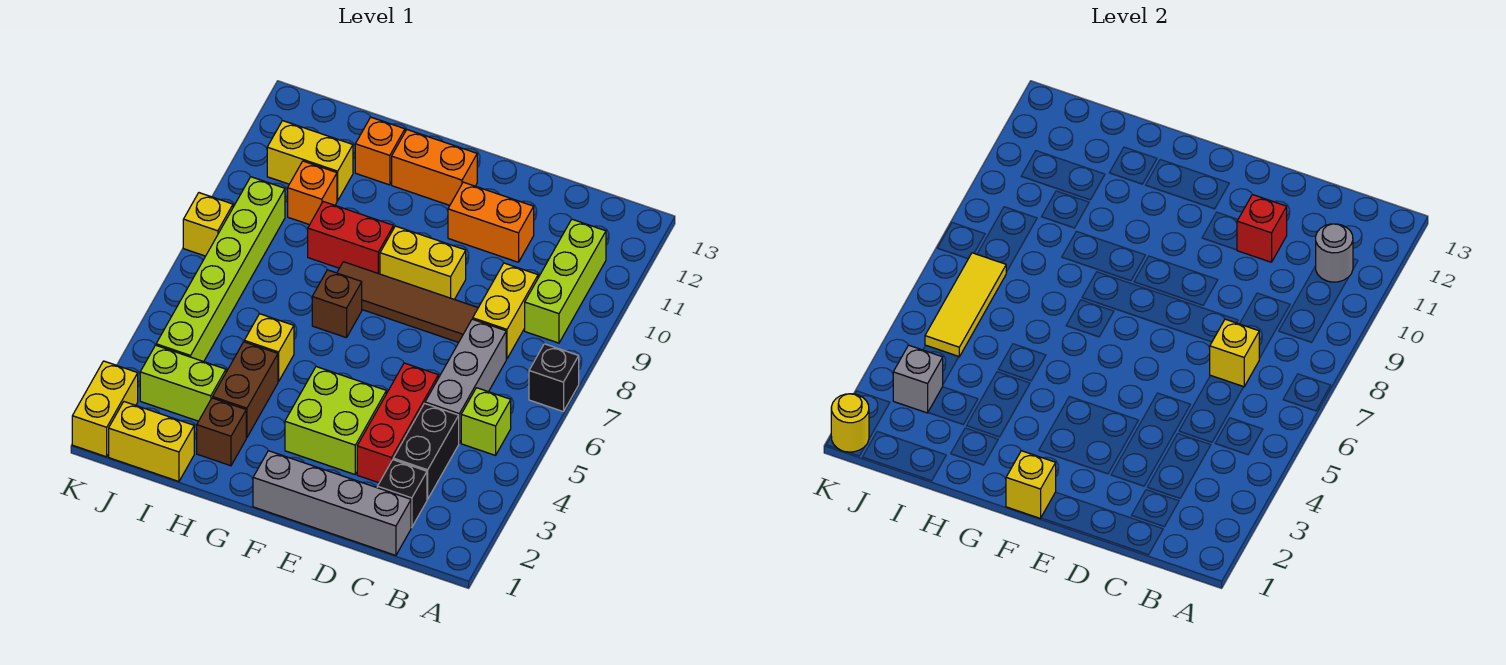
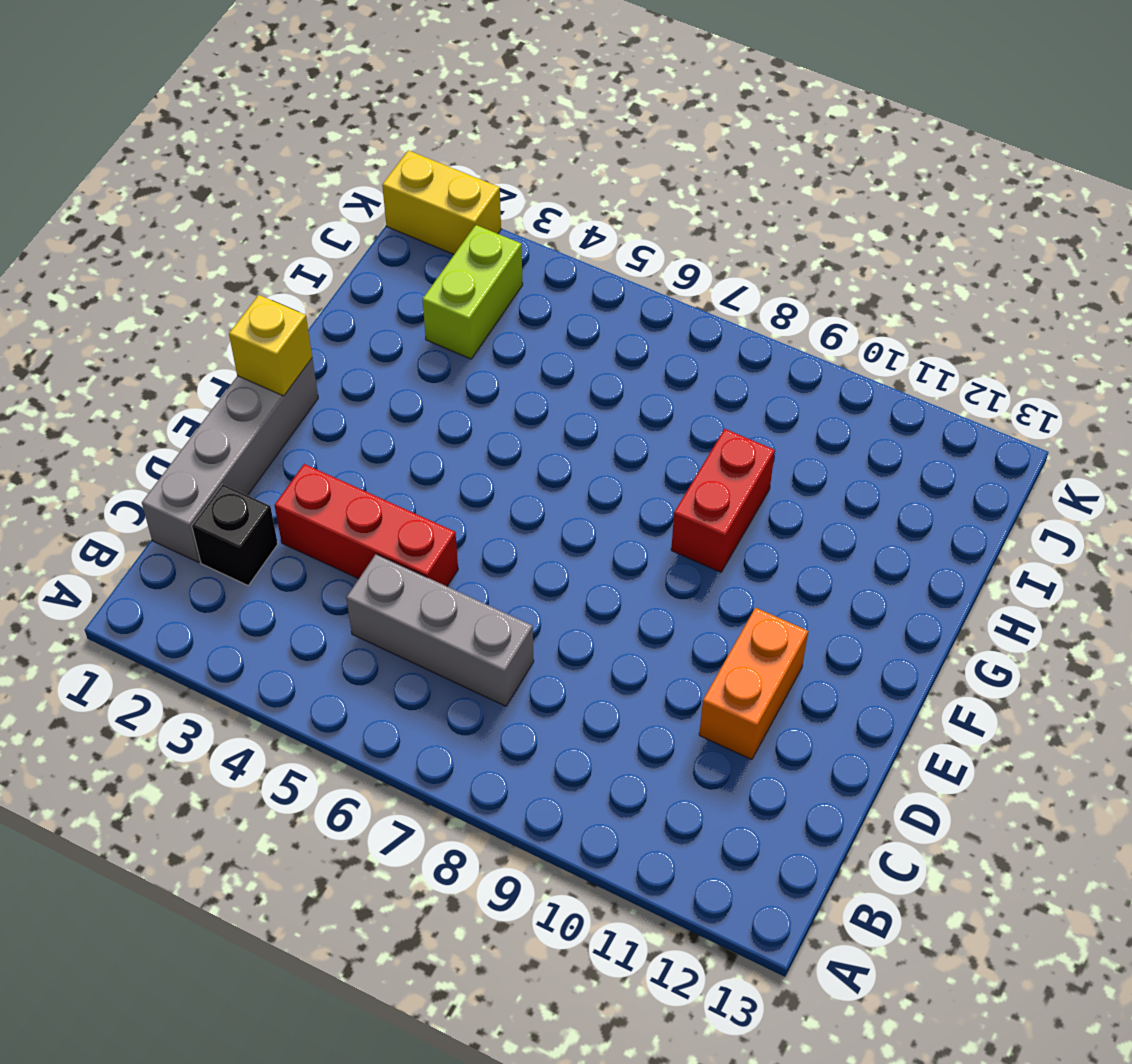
none -> black 1x1 brick [529,344,579,412]
none -> lime 1x1 brick [461,388,511,455]
none -> lime 1x3 brick [525,219,606,343]
none -> black 1x2 brick [393,404,459,499]

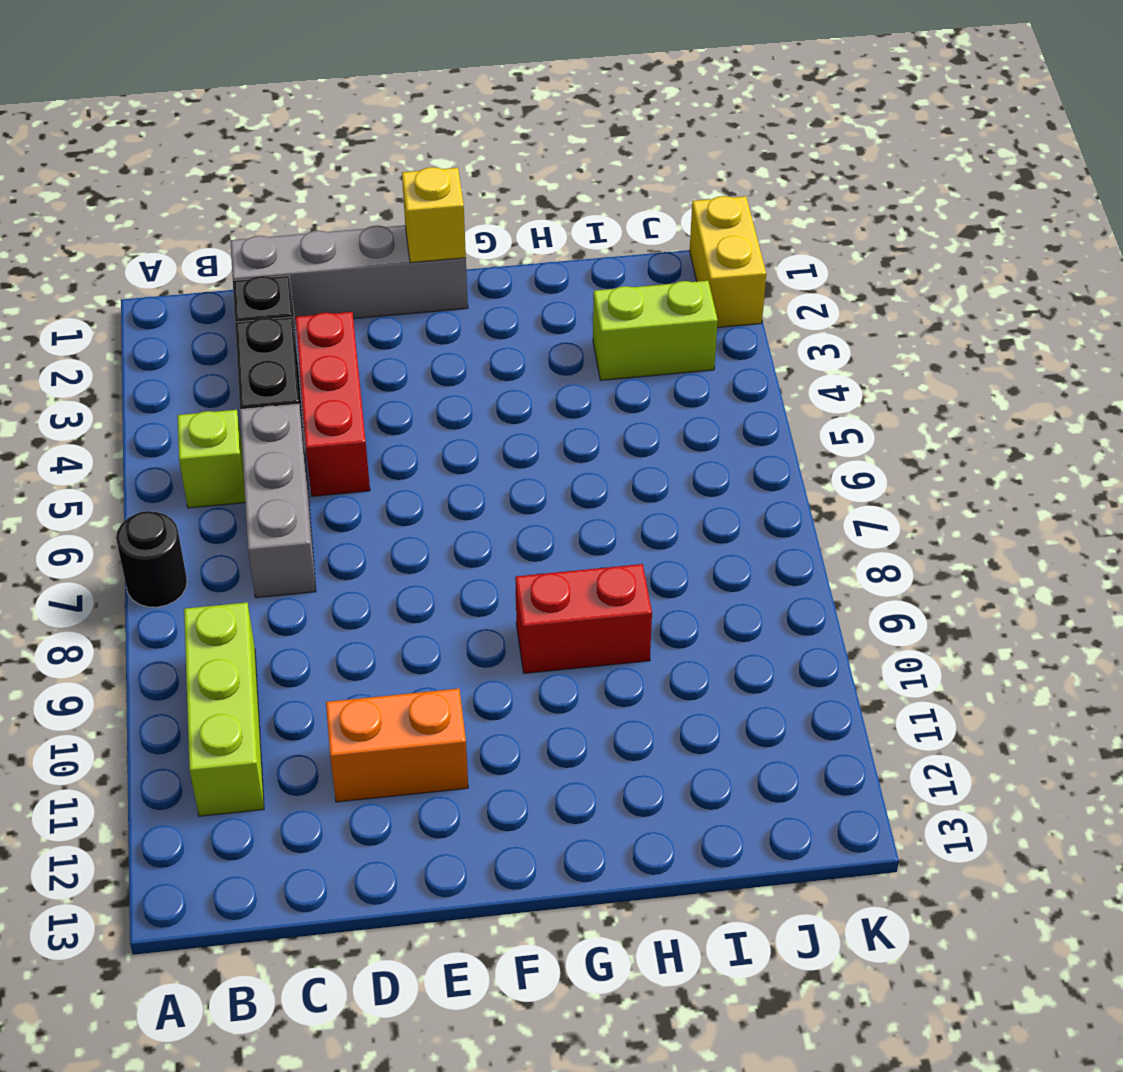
black 1x1 round brick [116,511,187,607] -> black 1x1 brick [529,344,579,412]
none -> yellow 1x2 brick [473,263,538,359]
none -> brown 1x4 tile [337,262,478,342]
none -> lime 2x2 brick [285,367,386,474]
none -> yellow 1x2 brick [380,226,466,299]

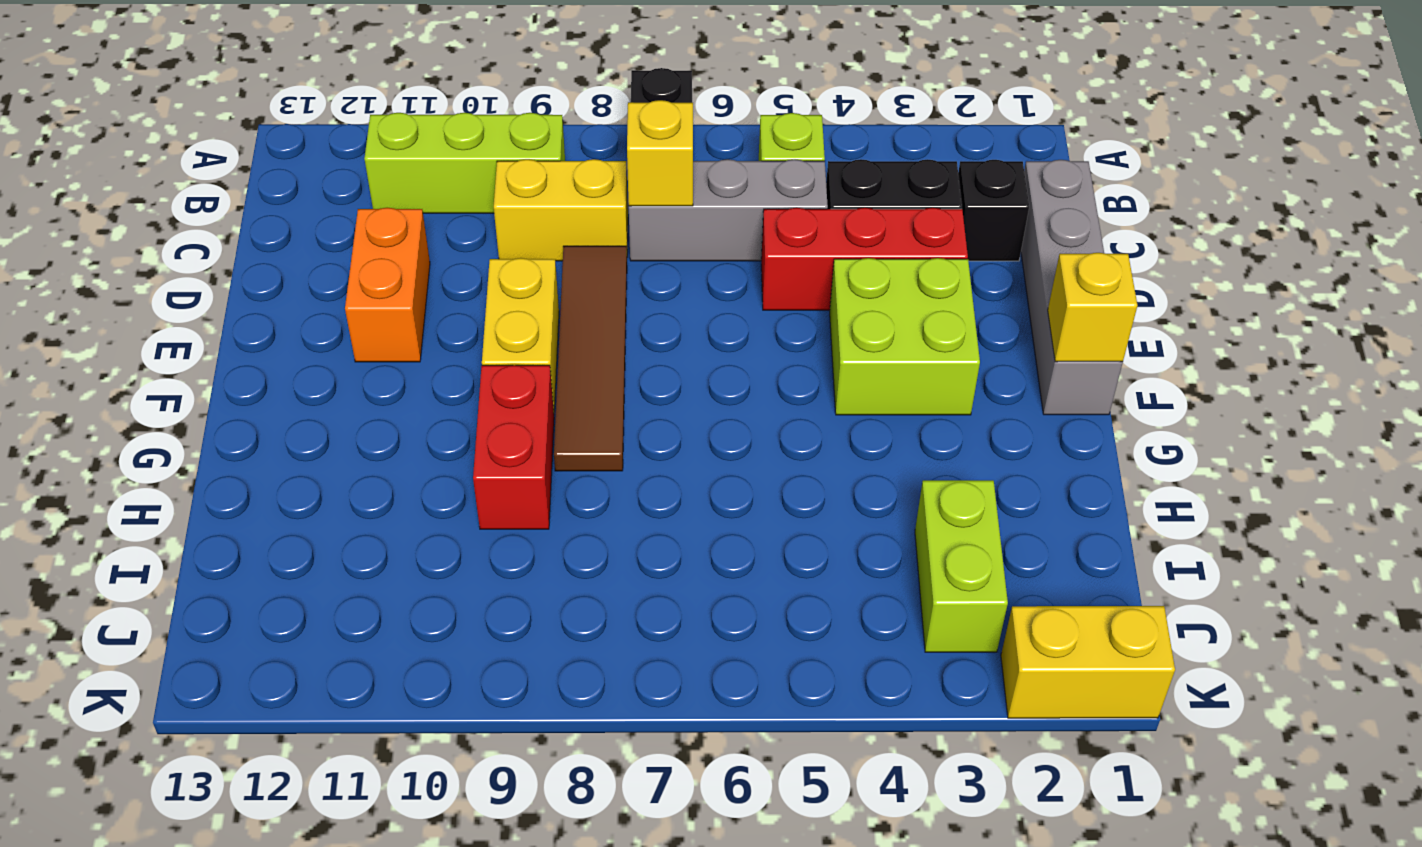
none -> orange 1x2 brick [392,130,477,205]
none -> brown 1x1 brick [312,270,362,338]
none -> brown 1x1 brick [197,398,246,466]
none -> brown 1x2 brick [213,342,278,438]

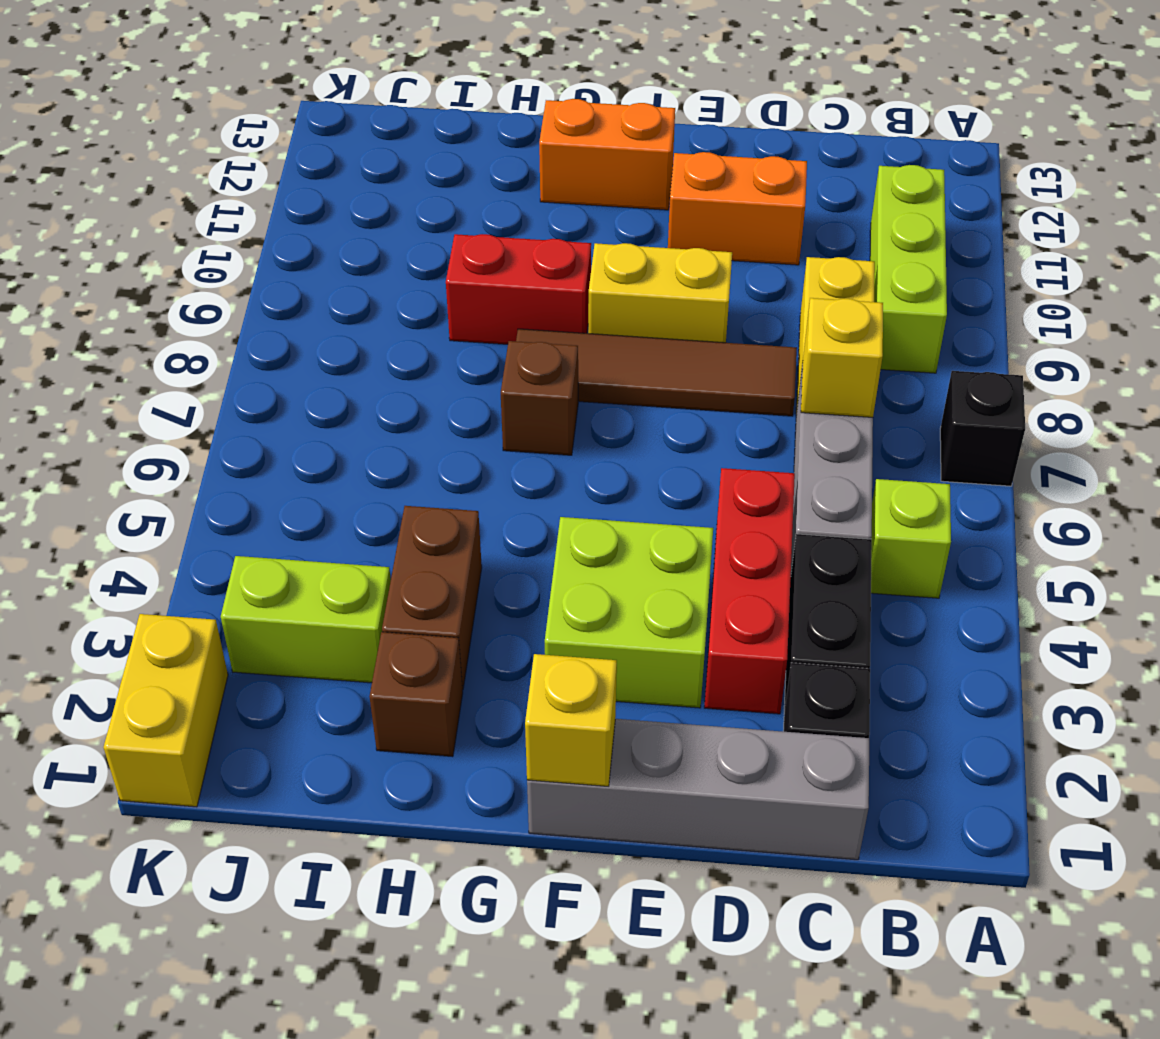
none -> yellow 1x1 brick [244,314,294,381]
none -> orange 1x1 brick [355,117,405,185]
none -> yellow 1x2 brick [109,402,194,481]
none -> orange 1x1 brick [288,161,337,225]

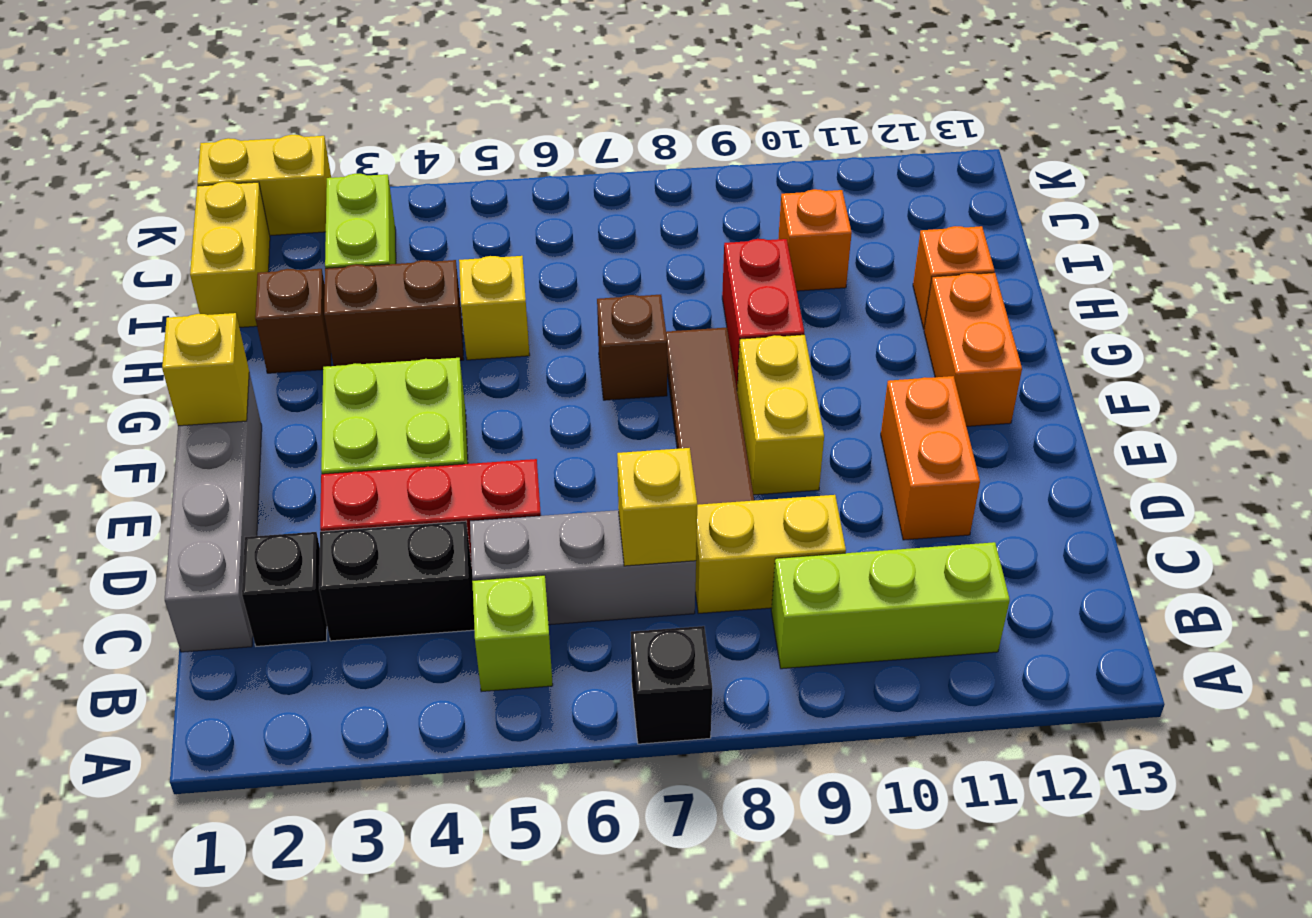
none -> yellow 1x2 brick [267,121,353,201]
none -> lime 1x6 brick [156,177,285,362]
none -> yellow 1x1 brick [183,193,233,256]
none -> grey 1x1 round brick [1316,224,1353,282]

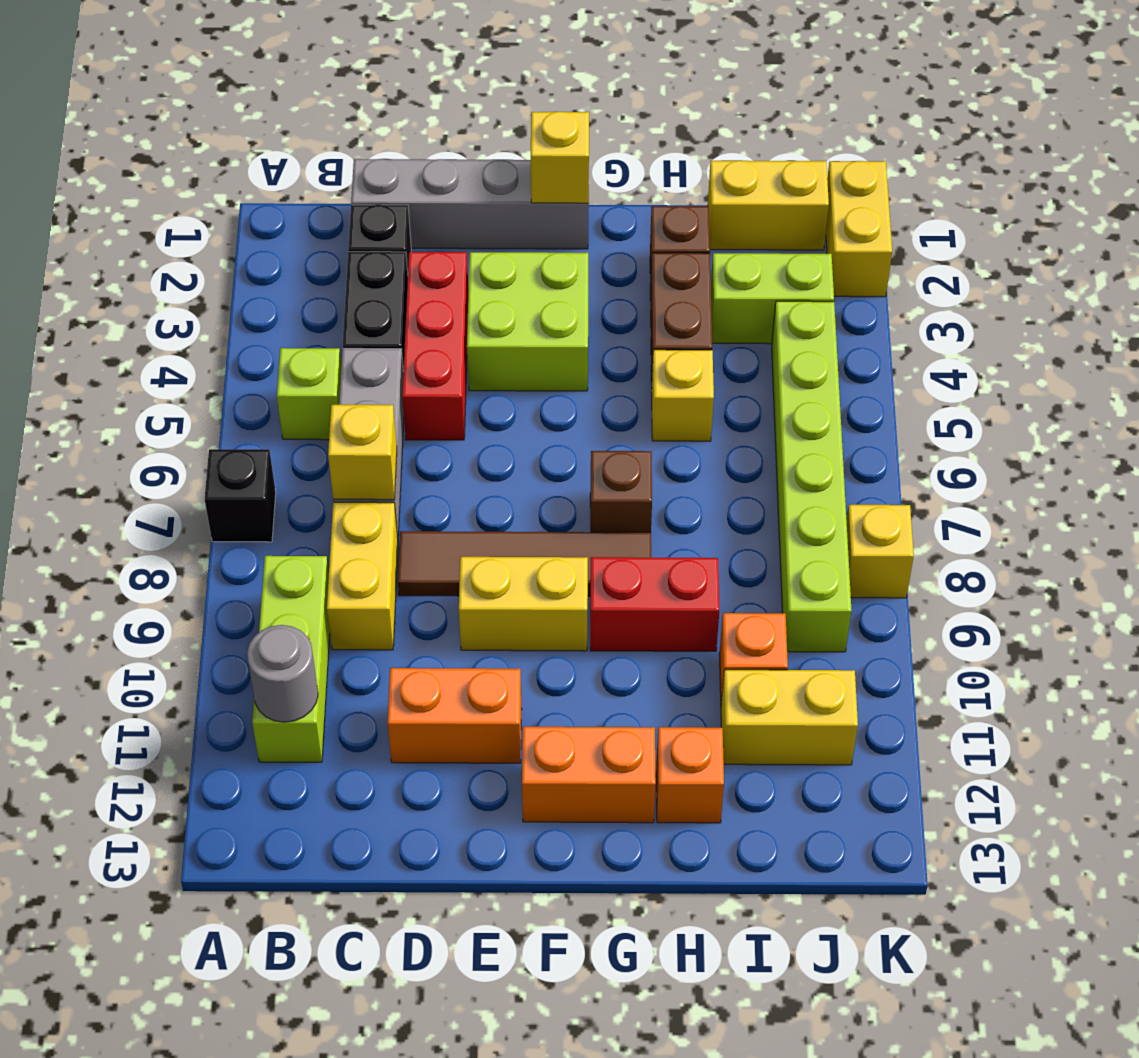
none -> red 1x1 brick [1237,195,1287,262]
none -> grey 1x1 brick [893,345,943,413]
none -> yellow 1x3 tile [925,253,1006,357]
none -> yellow 1x1 round brick [831,394,869,452]

